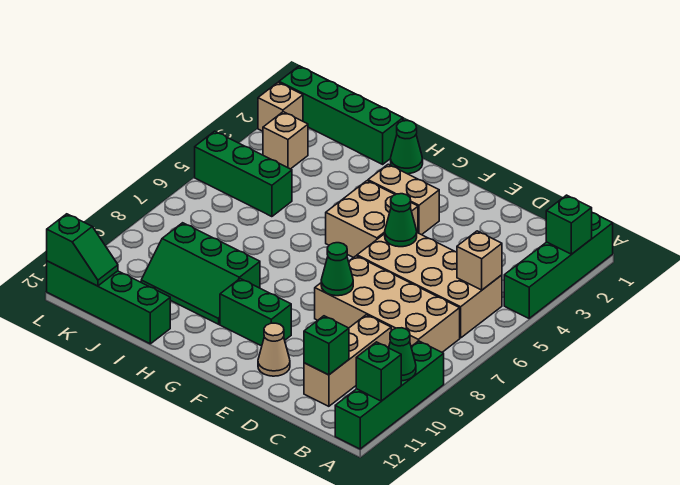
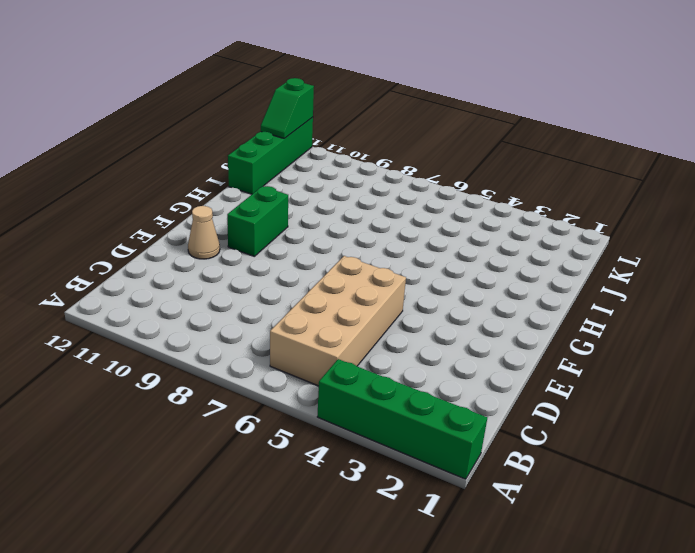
none -> green 1x4 brick [335,341,444,449]
none -> tan 2x4 brick [315,256,460,352]
none -> tan 1x3 brick [304,315,391,406]

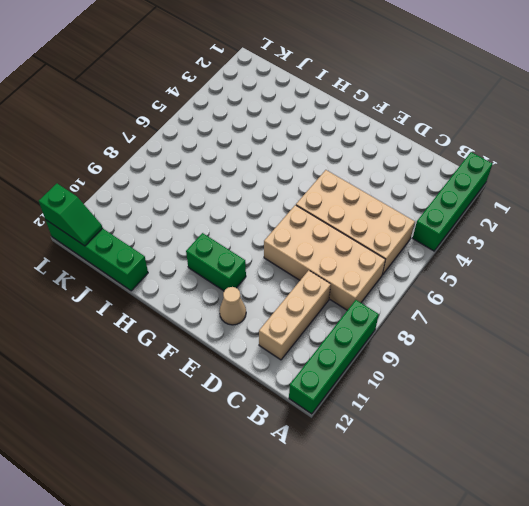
none -> tan 1x2 brick [368,164,439,235]
none -> tan 2x2 brick [326,181,418,258]
none -> green 1x1 cone [391,121,423,174]

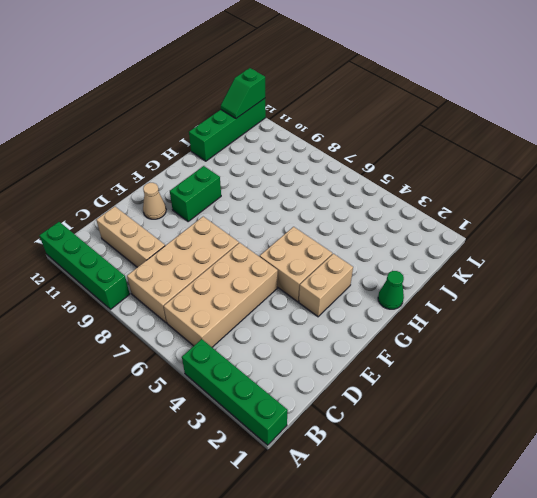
none -> green 2x3 slope [141,223,260,324]
none -> green 1x4 brick [279,66,403,164]
none -> green 1x3 brick [195,131,292,217]

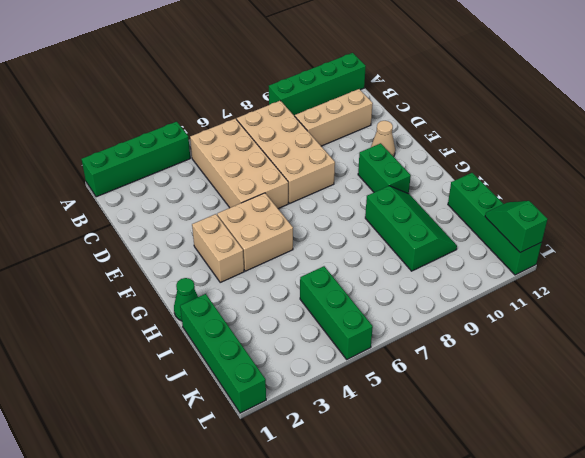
none -> tan 1x1 brick [263,112,308,169]
none -> tan 1x1 brick [258,82,303,131]
none -> green 1x1 brick [546,195,592,254]

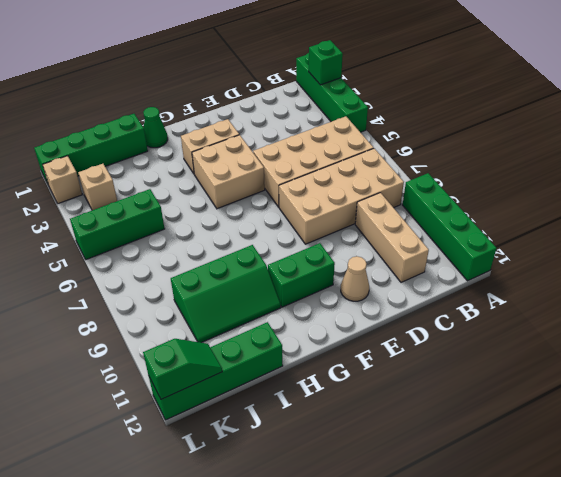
none -> green 1x1 cone [389,328,416,381]
none -> green 1x1 brick [356,342,401,401]
none -> tan 1x1 brick [457,231,502,290]

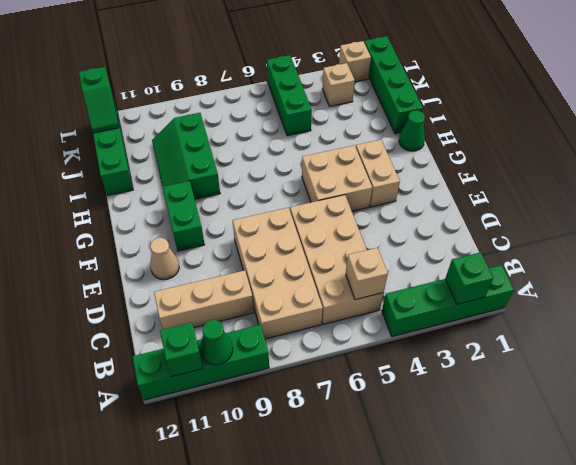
none -> green 1x1 brick [304,316,349,375]
none -> green 1x1 cone [385,194,417,247]
none -> green 1x1 cone [321,243,353,296]

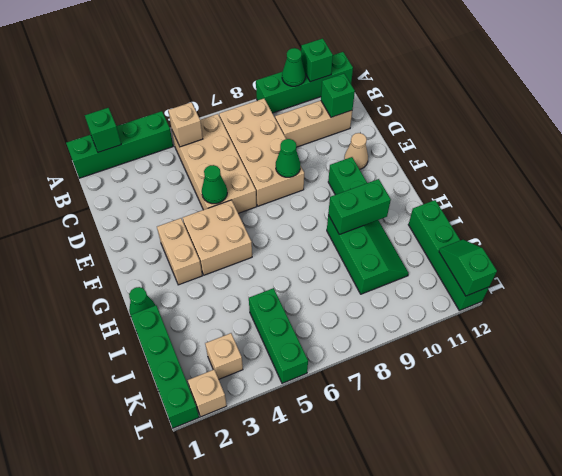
green 1x2 brick [328,179,391,234] -> none

